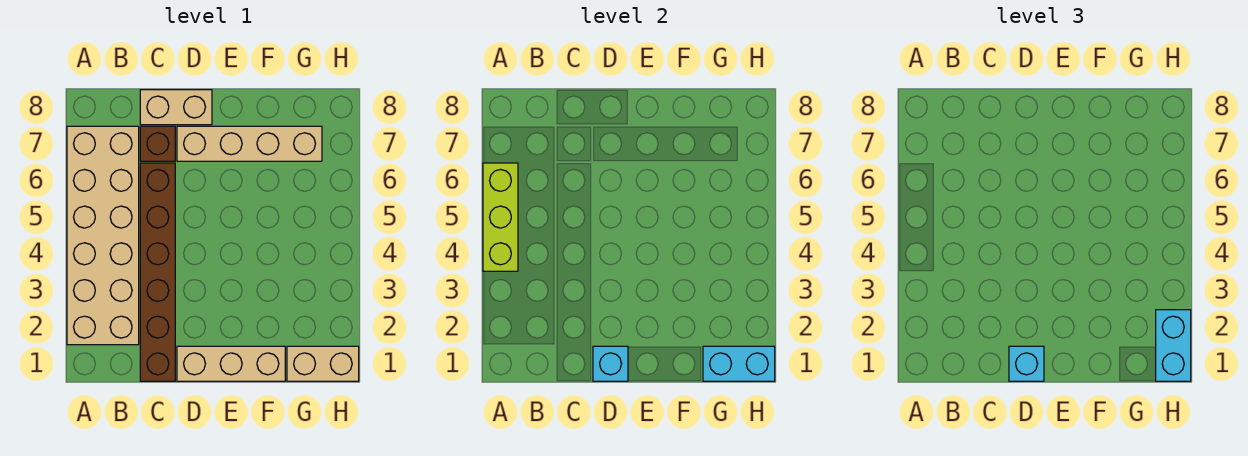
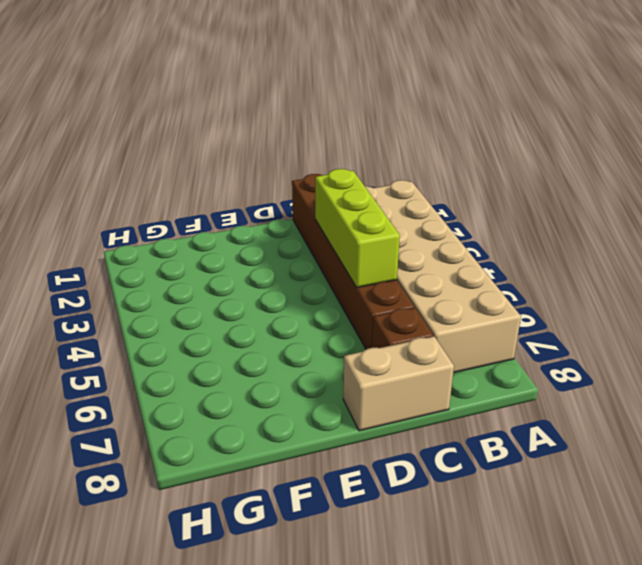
lime 1x3 brick [315,169,400,288] -> lime 1x3 brick moved to [483,163,518,271]
none -> tan 1x3 brick [177,346,285,381]
none -> tan 1x4 brick [177,126,322,161]
none -> tan 1x2 brick [287,346,359,381]

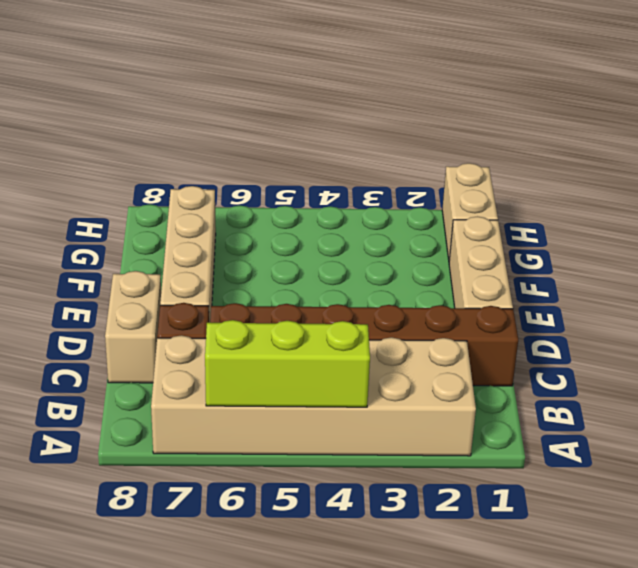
none -> cyan 1x1 brick [593,346,628,381]
none -> cyan 1x2 brick [703,346,775,381]
none -> cyan 1x1 brick [1009,346,1044,381]

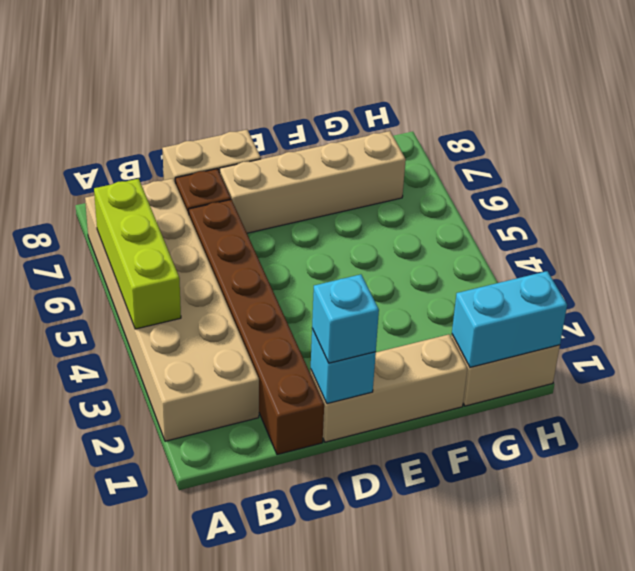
none -> cyan 1x2 brick [1156,310,1191,381]

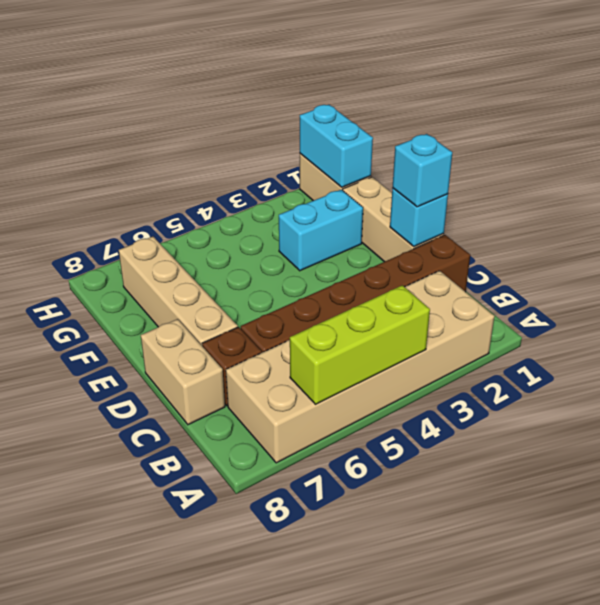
cyan 1x2 brick [279,190,363,271] -> cyan 1x2 brick moved to [1156,310,1191,381]

